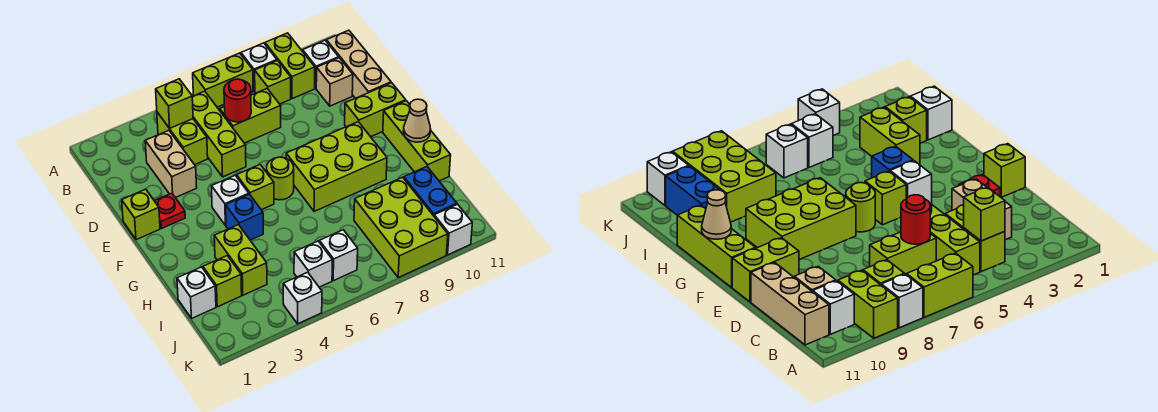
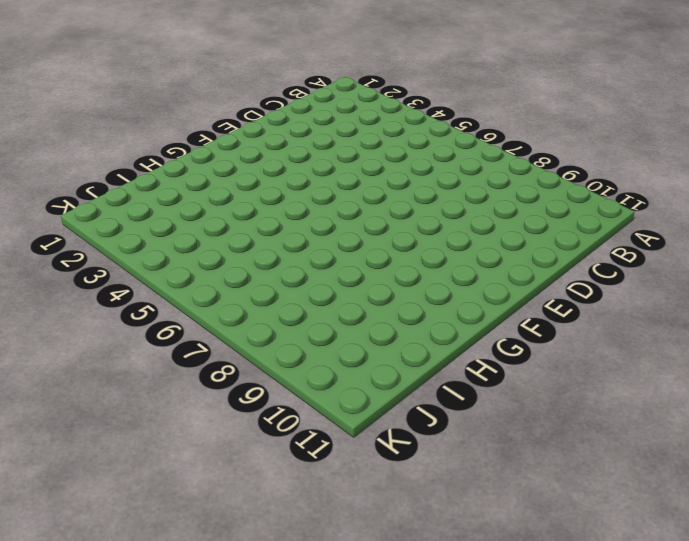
none -> lime 1x2 brick [193,53,253,107]
none -> white 1x1 brick [241,43,277,91]
none -> lime 1x2 brick [265,33,315,99]
none -> lime 1x2 brick [157,112,208,165]

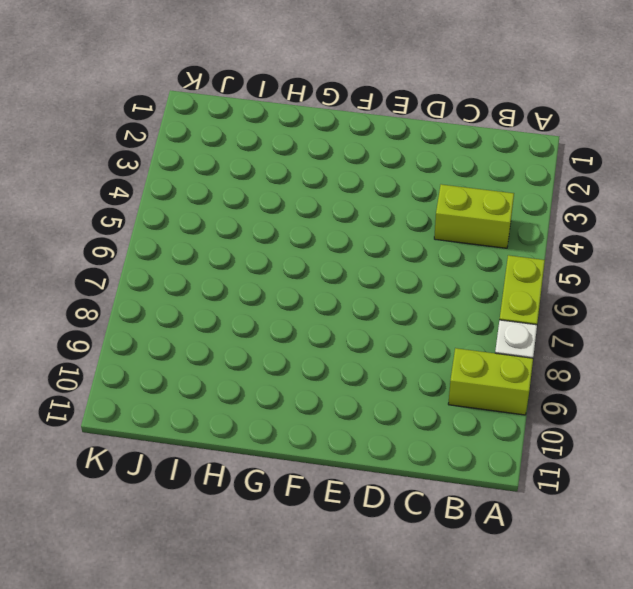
none -> lime 1x3 brick [192,91,246,177]
none -> lime 1x1 brick [255,61,291,104]
none -> white 1x1 brick [303,40,339,88]
none -> tan 1x3 brick [326,30,391,98]

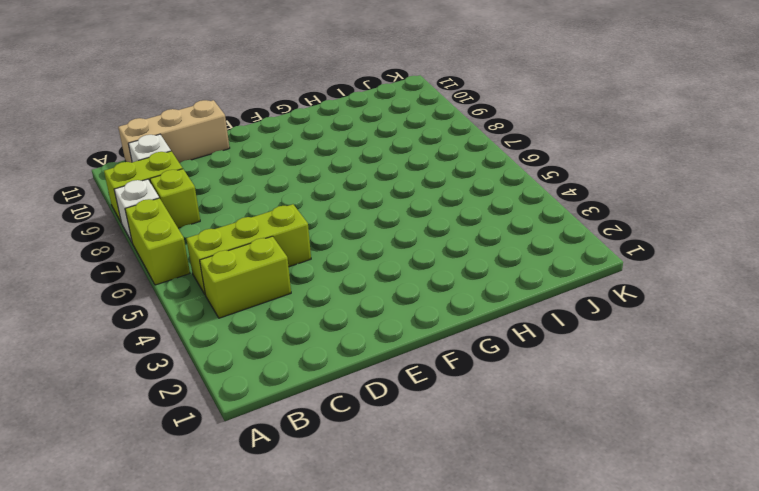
none -> tan 1x2 brick [145,130,197,198]
none -> lime 1x2 brick [220,89,281,143]
none -> tan 1x1 brick [316,58,353,106]
none -> lime 1x1 brick [122,189,160,240]

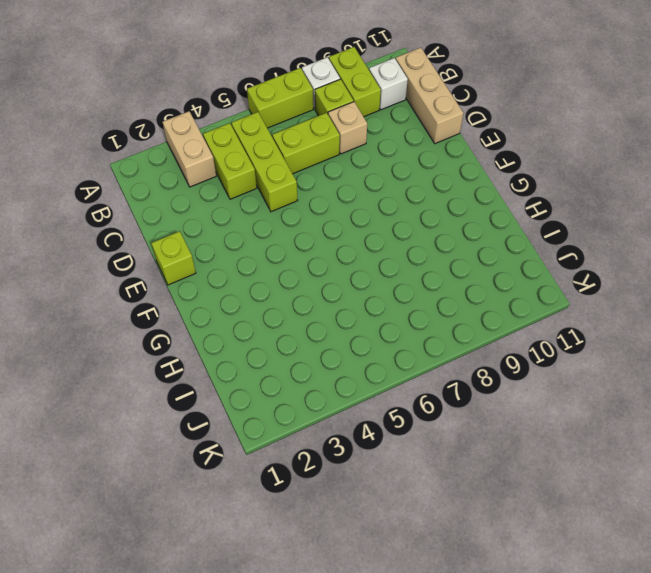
tan 1x2 brick [163,111,216,187] -> tan 1x2 brick moved to [145,130,197,198]
tan 1x1 brick [328,102,367,154] -> tan 1x1 brick moved to [316,58,353,106]
none -> red 1x1 plate [155,193,185,229]
none -> lime 1x2 brick [345,83,406,137]
none -> white 1x1 brick [212,175,249,226]
none -> lime 1x1 brick [237,165,274,210]

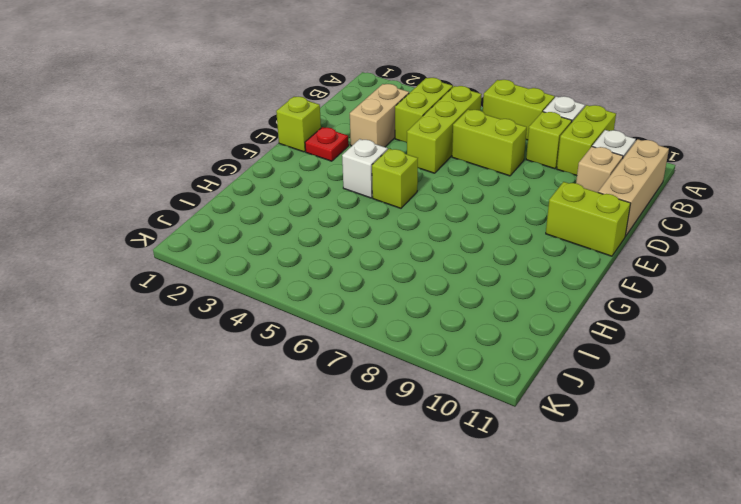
none -> lime 1x1 round brick [267,157,294,200]
none -> lime 2x3 brick [286,122,387,211]
none -> lime 1x3 brick [383,101,451,181]
none -> blue 1x1 brick [226,194,263,240]

